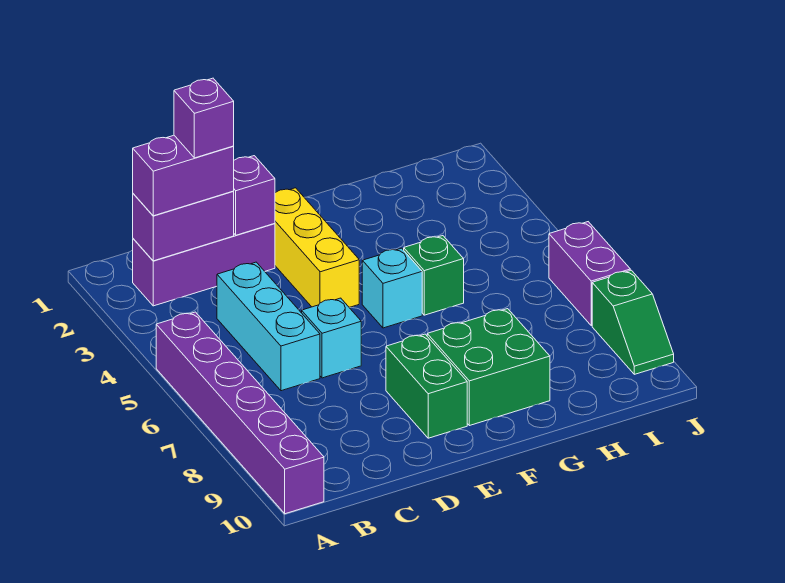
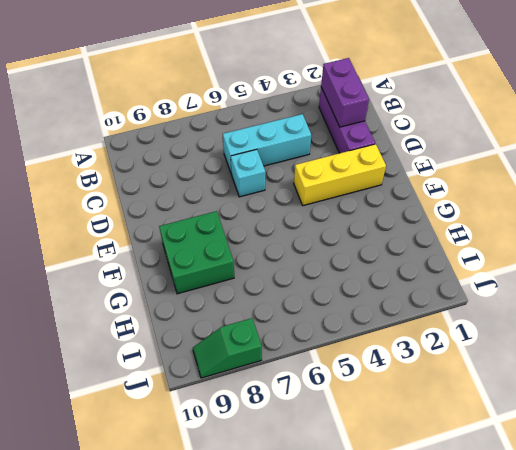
none -> purple 1x6 brick [156,312,324,514]
none -> green 1x2 brick [386,334,467,438]
none -> cyan 1x1 brick [362,248,422,328]

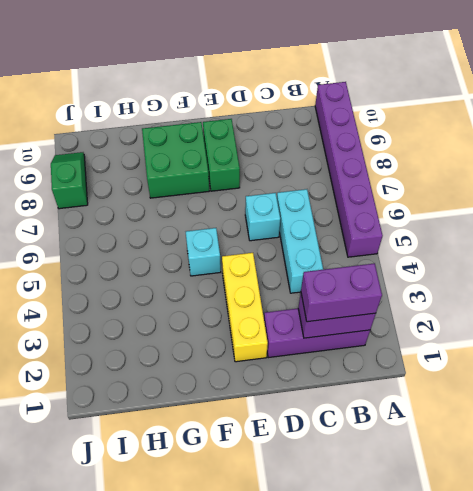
none -> green 1x1 brick [404,236,464,315]
none -> purple 1x2 brick [549,222,630,326]
none -> purple 1x1 brick [233,156,275,235]

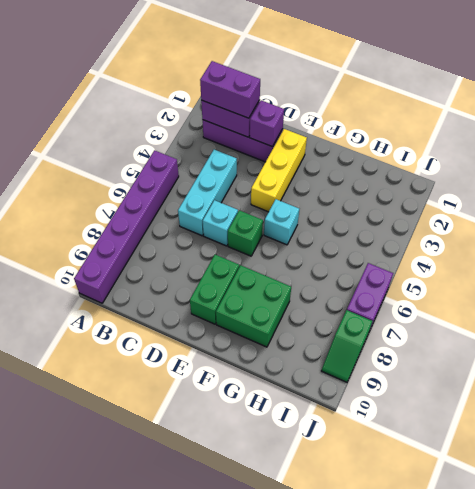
green 1x1 brick [228,210,263,256] -> green 1x1 brick moved to [404,236,464,315]
none -> purple 1x1 brick [174,78,234,158]

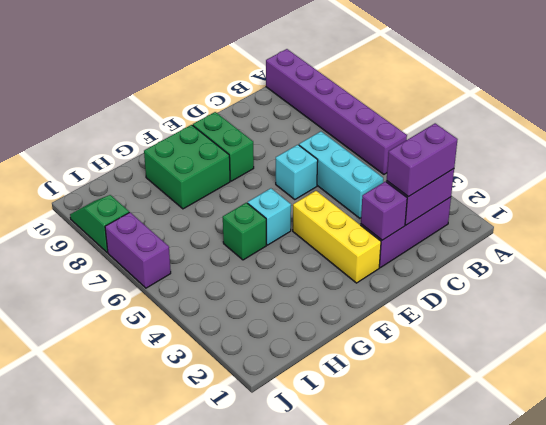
none -> purple 1x1 brick [174,78,234,158]

